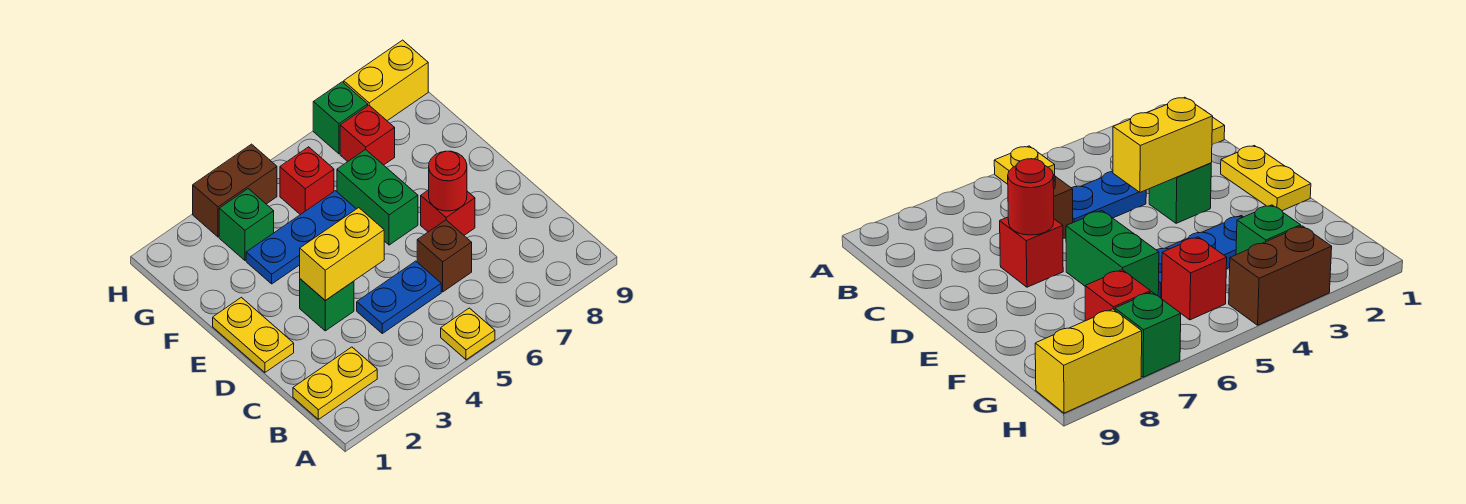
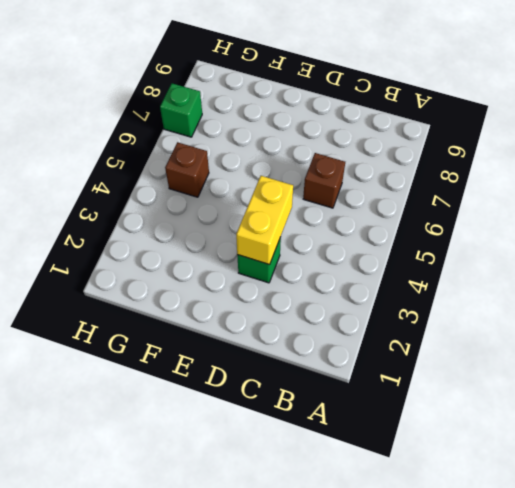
brown 1x1 brick [165,142,209,197] -> red 1x1 brick [280,147,334,215]
none -> yellow 1x1 plate [441,308,495,360]
none -> yellow 1x2 plate [293,347,377,419]
none -> blue 1x2 plate [357,261,441,333]

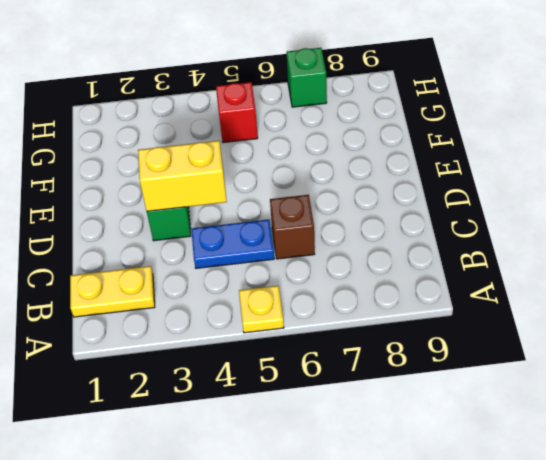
none -> yellow 1x2 plate [213,297,294,372]
none -> red 1x1 brick [421,190,475,235]
none -> green 1x2 brick [337,149,418,245]

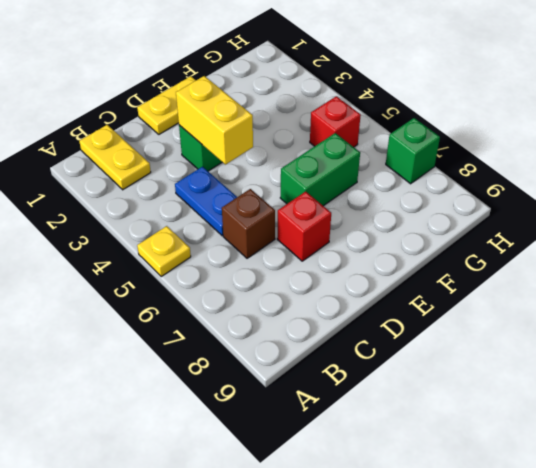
none -> blue 1x3 plate [246,191,356,284]
none -> green 1x1 brick [219,189,274,260]
none -> red 1x1 brick [340,105,395,165]

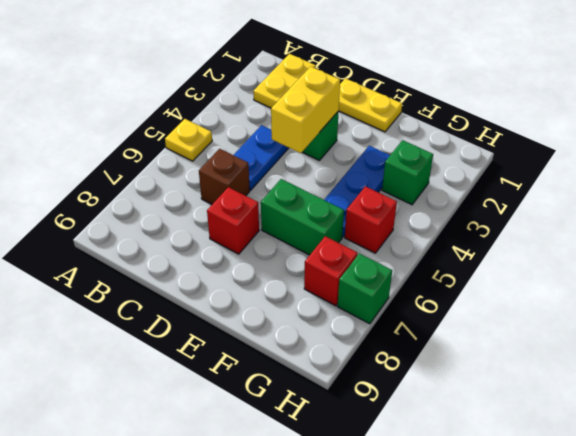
none -> brown 1x2 brick [193,144,277,237]
none -> yellow 1x2 brick [344,40,428,121]
none -> red 1x1 round brick [429,151,467,211]

